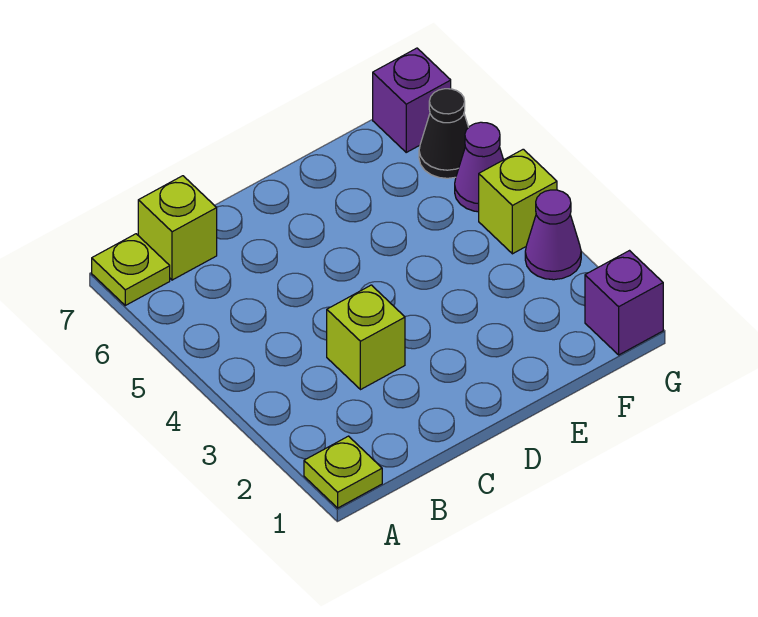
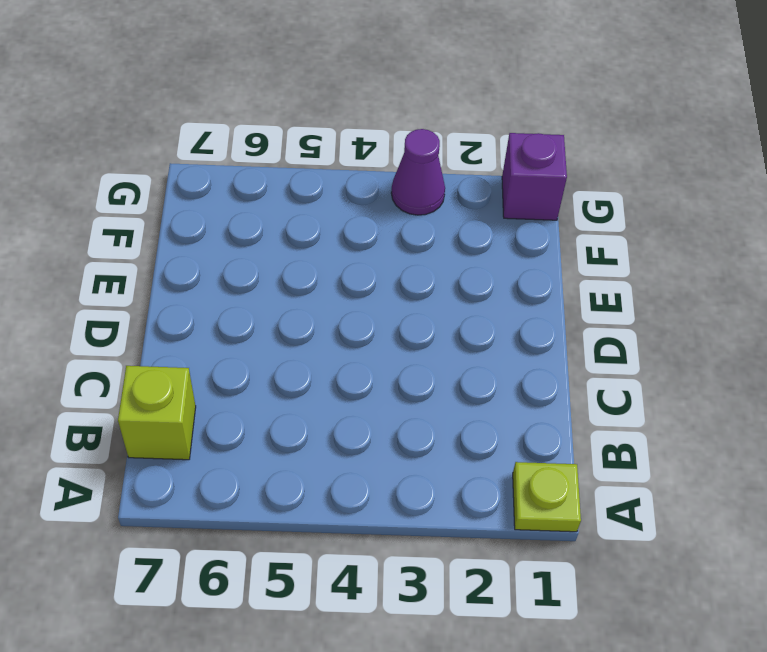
none -> lime 1x1 plate [92,234,170,305]
none -> lime 1x1 brick [327,285,405,390]

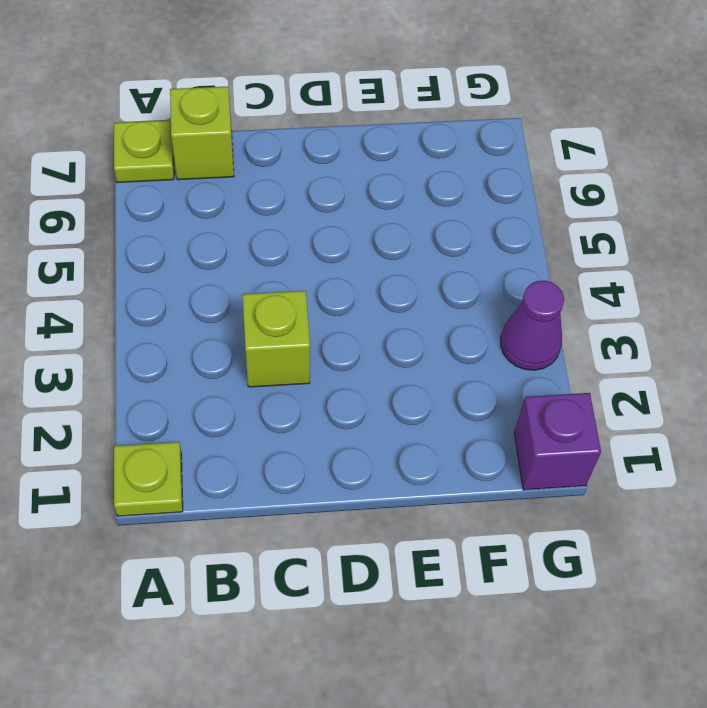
none -> lime 1x1 brick [479,149,557,254]
none -> purple 1x1 cone [455,122,503,212]

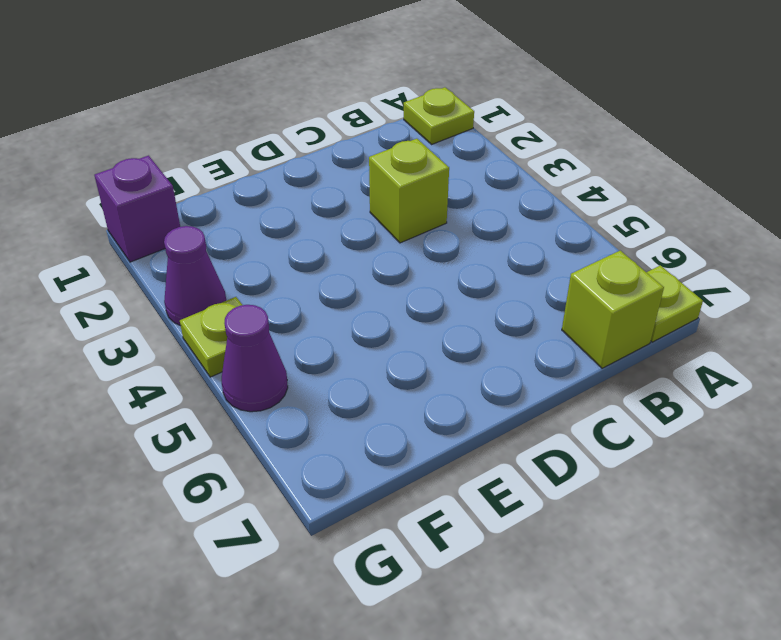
lime 1x1 plate [180,297,242,377] -> lime 1x1 brick [479,149,557,254]
none -> black 1x1 cone [419,89,469,178]
none -> purple 1x1 brick [373,48,451,152]

